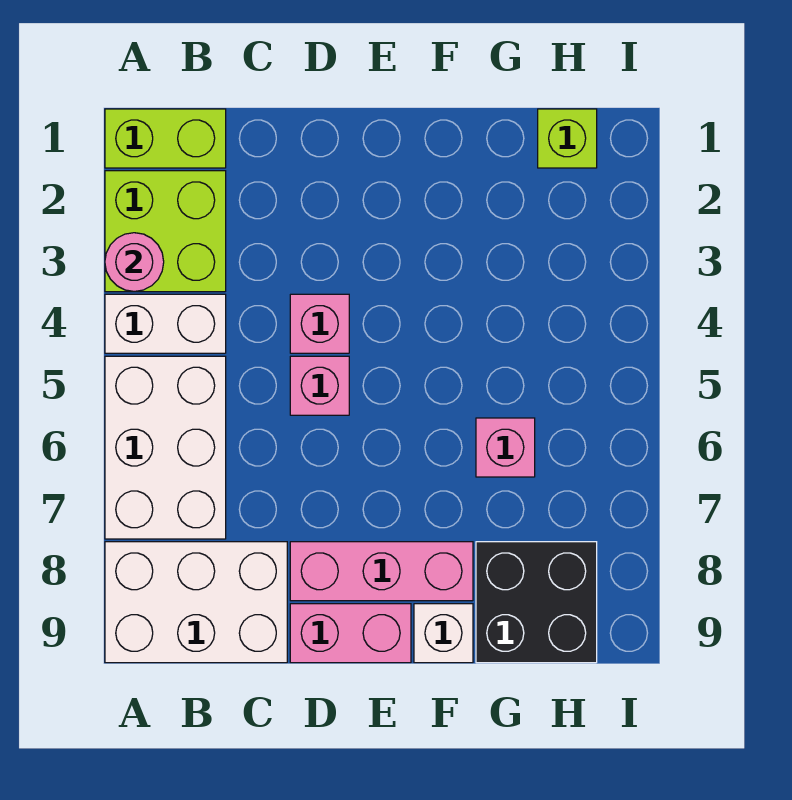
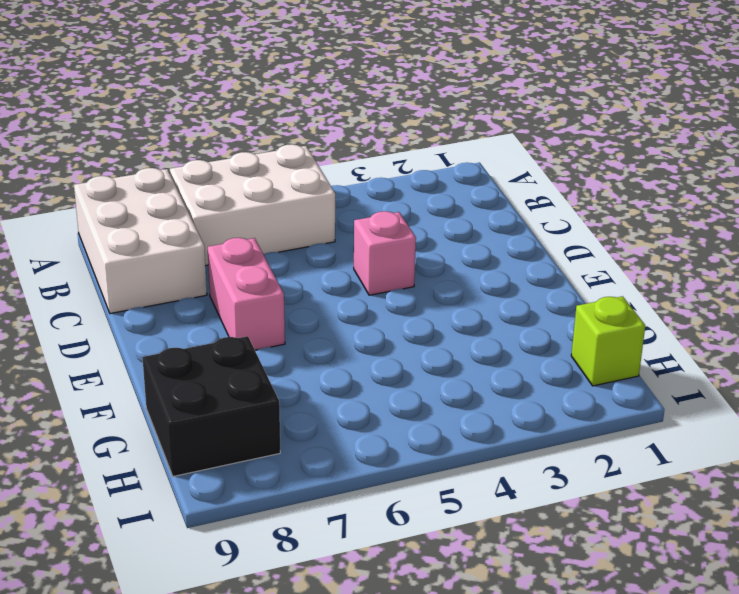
pink 1x2 brick [208,238,285,350] -> pink 1x2 brick moved to [290,604,411,663]
none -> lime 1x2 brick [105,109,226,168]
none -> lime 2x2 brick [105,171,226,292]
none -> white 1x2 brick [105,294,226,353]

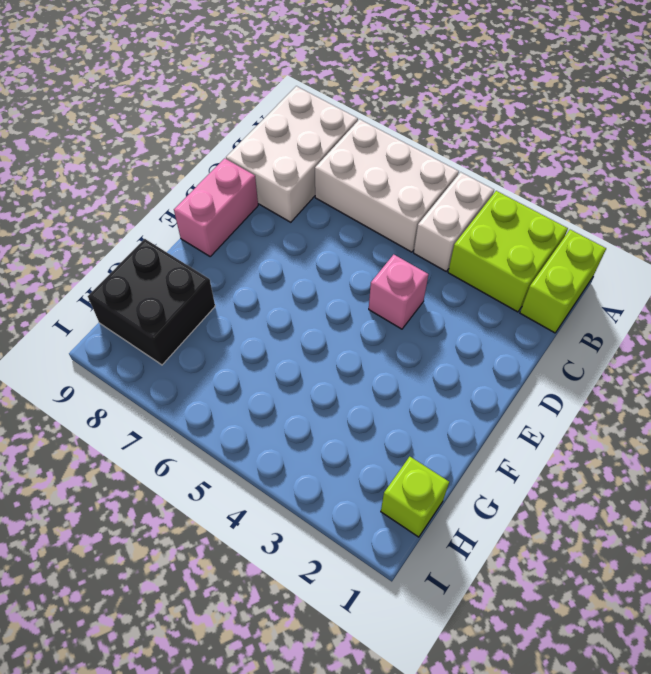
none -> pink 1x1 brick [290,356,349,415]
none -> pink 1x3 brick [290,542,473,601]
none -> white 1x1 brick [414,604,473,663]

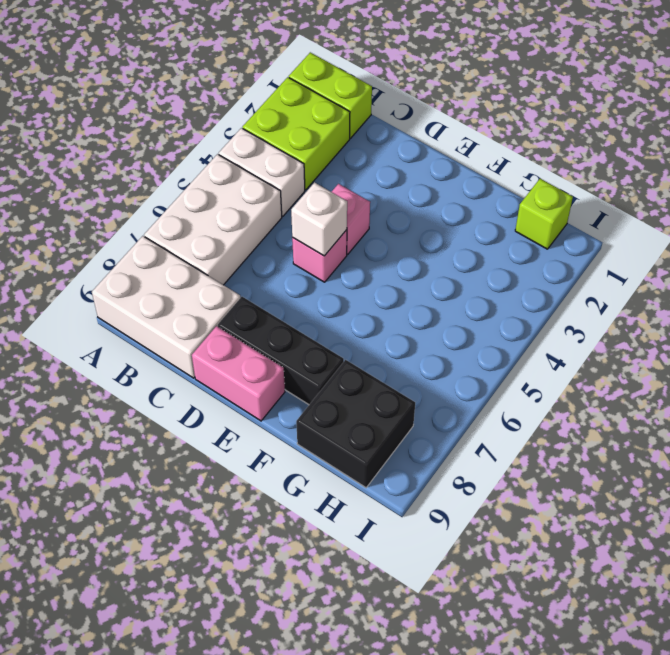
white 1x1 brick [291,182,347,256] -> white 1x1 brick moved to [414,604,473,663]
black 1x3 brick [218,297,344,405] -> pink 1x3 brick [290,542,473,601]
none -> pink 1x1 brick [476,418,535,477]
none -> pink 1x1 round brick [105,233,164,291]

